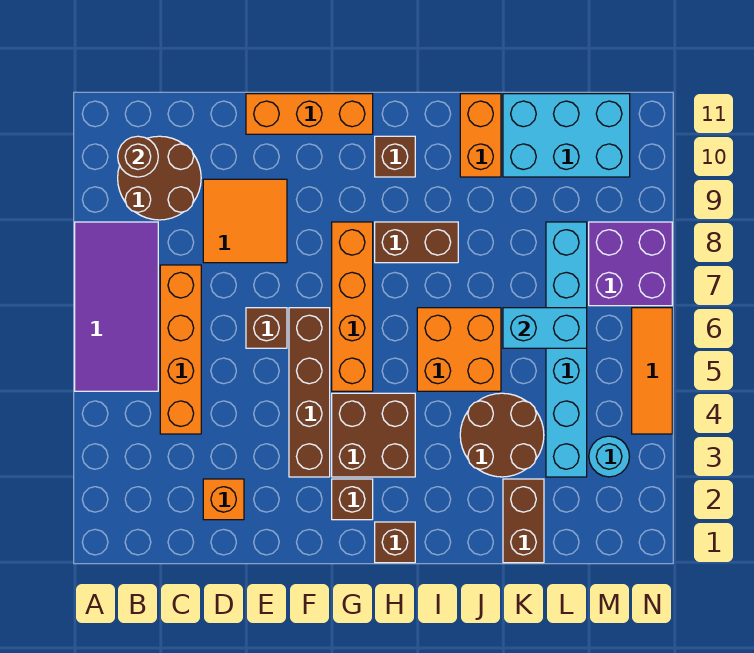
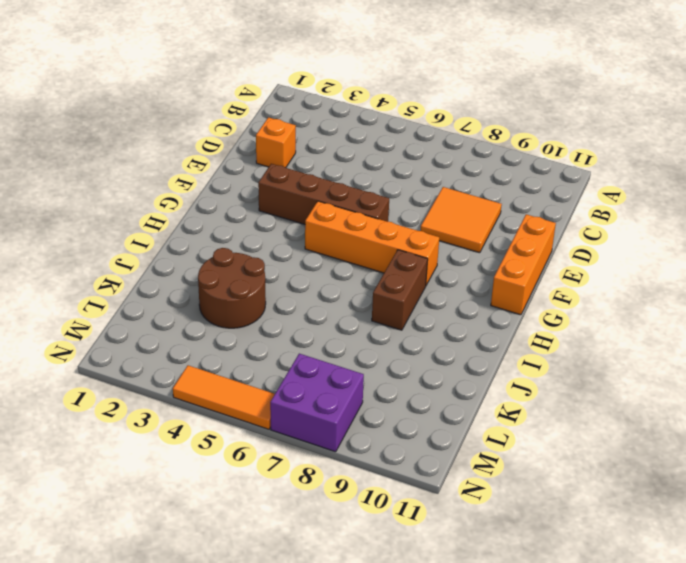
none -> purple 2x4 tile [75,222,158,391]
none -> brown 2x2 round brick [118,136,201,220]
none -> orange 1x4 brick [160,265,201,434]

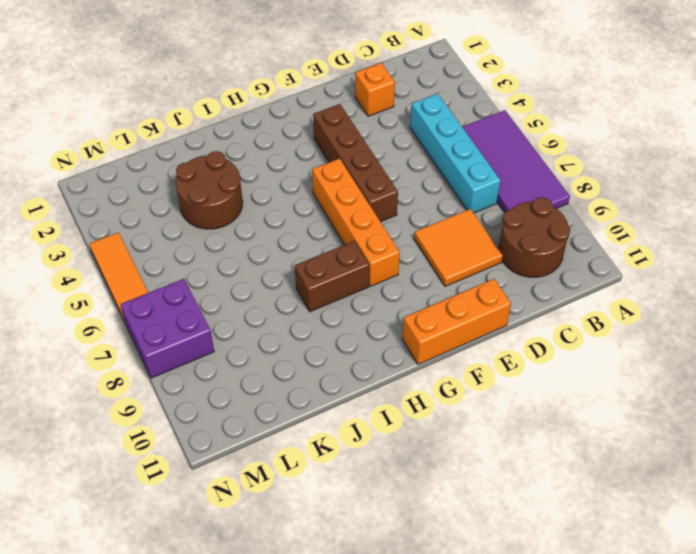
cyan 1x4 brick [410,93,500,213] -> orange 1x4 brick [160,265,201,434]
none -> brown 1x1 brick [246,308,287,348]
none -> brown 1x1 brick [332,479,373,520]
none -> brown 2x2 brick [332,393,415,477]

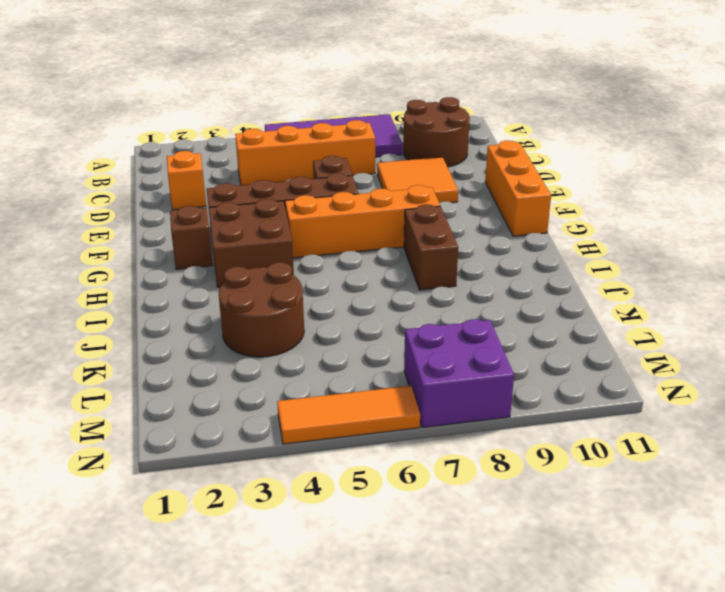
none -> brown 1x1 brick [375,522,415,563]
none -> brown 1x1 brick [375,136,415,177]
none -> orange 2x2 brick [417,308,501,391]

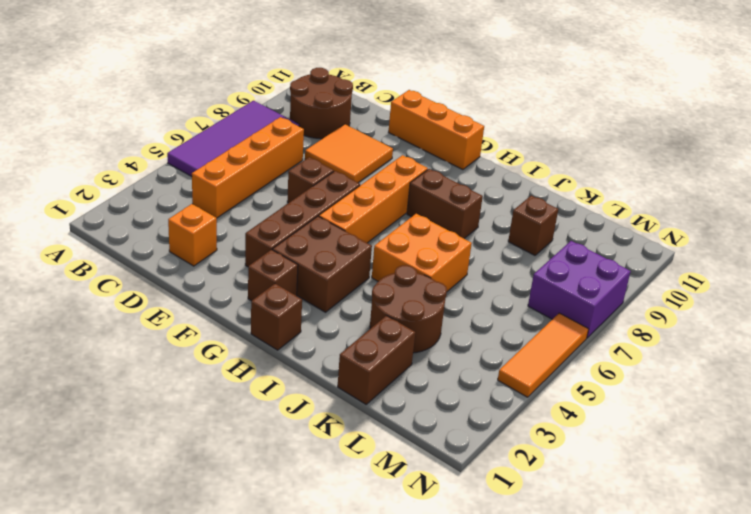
brown 1x1 brick [508,196,558,255] -> brown 1x1 brick moved to [375,136,415,177]
none -> orange 1x2 brick [460,94,501,177]
none -> cyan 2x3 brick [503,94,630,177]
none -> cyan 1x6 brick [546,222,587,477]

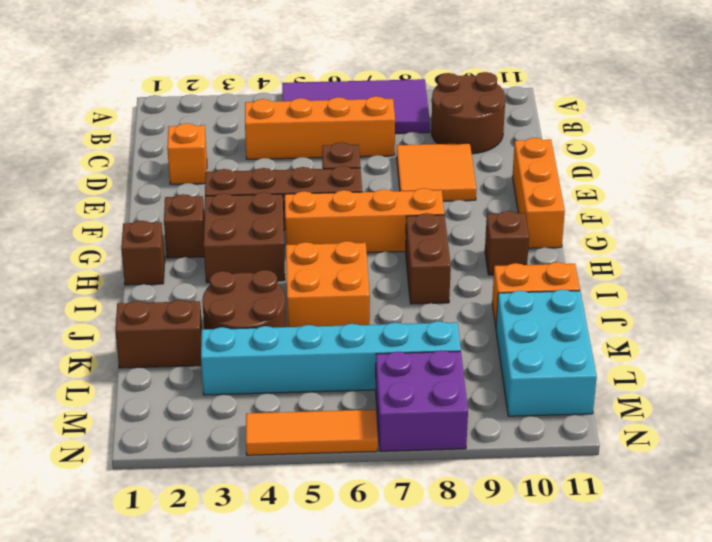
none -> cyan 1x1 round brick [589,436,629,477]
none -> brown 1x1 round brick [118,136,158,177]
none -> cyan 1x2 brick [503,308,587,348]

